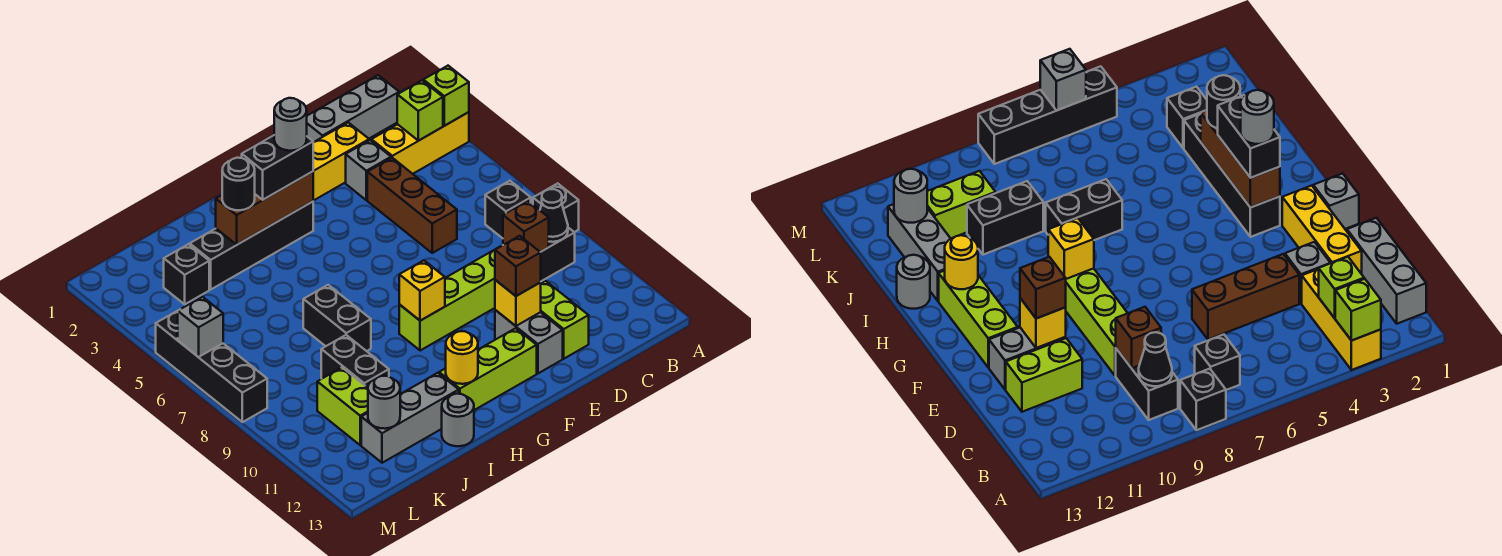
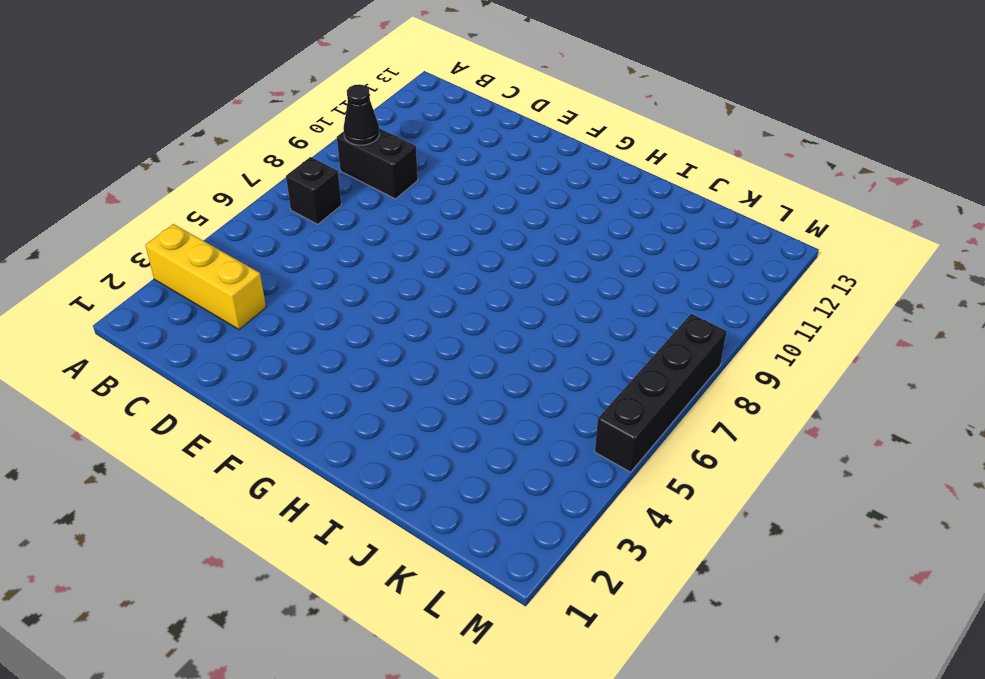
none -> black 1x1 brick [533,183,579,232]
none -> grey 1x3 brick [307,75,399,142]
none -> yellow 1x3 brick [313,122,369,201]
none -> grey 1x1 brick [346,140,391,200]

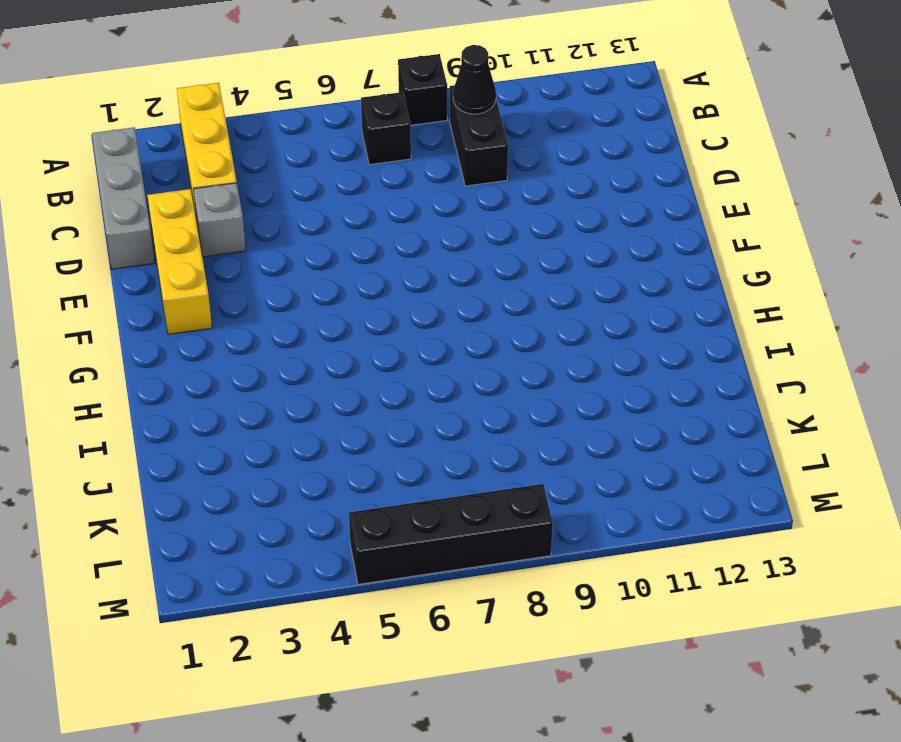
none -> brown 1x3 brick [367,158,457,253]
none -> lime 1x4 brick [399,246,501,351]
none -> lime 1x2 brick [541,281,589,359]
none -> grey 1x2 brick [495,310,563,374]

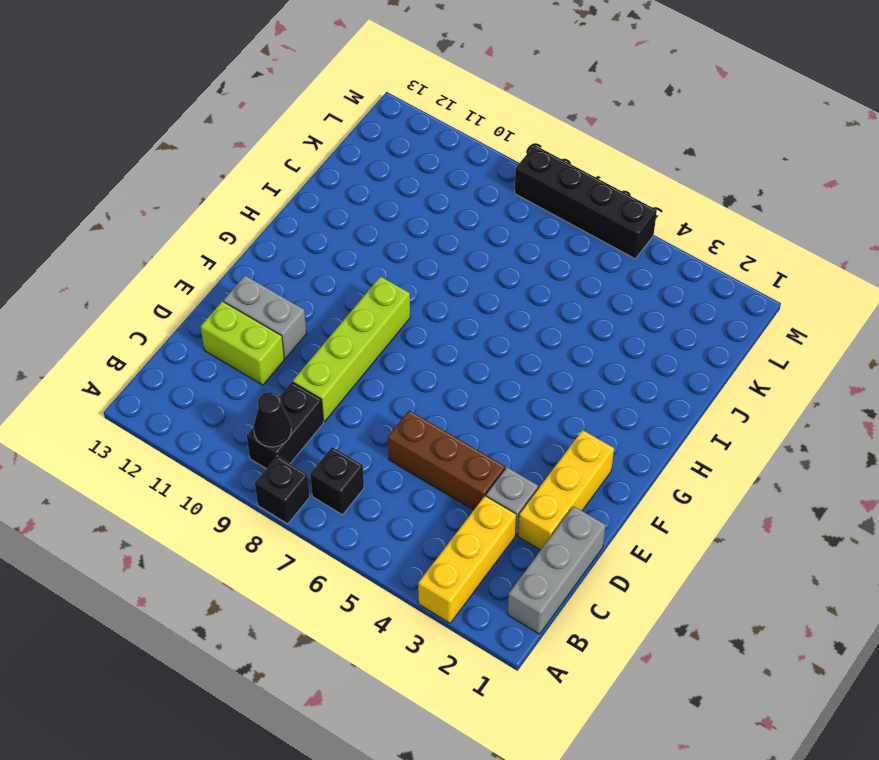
none -> grey 1x1 brick [1313,173,1359,229]
none -> lime 1x3 brick [439,328,537,410]
none -> black 1x4 brick [190,202,313,289]
none -> black 1x2 brick [303,285,371,351]

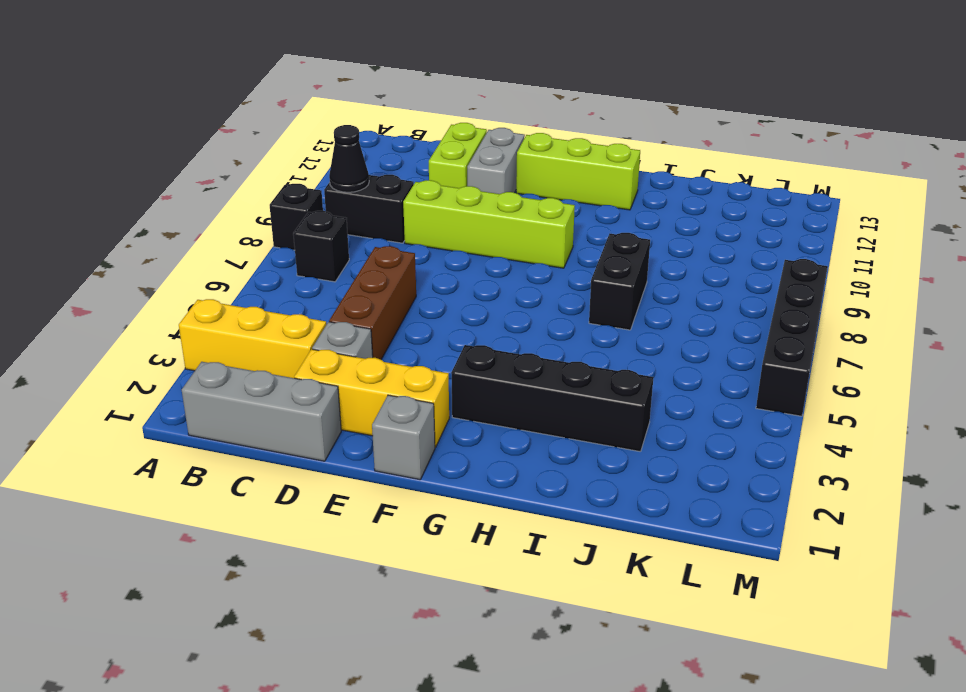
none -> grey 1x3 brick [361,373,459,463]
none -> grey 1x1 round brick [442,394,474,446]
none -> black 1x2 brick [321,335,389,388]
none -> black 1x1 brick [164,244,209,304]

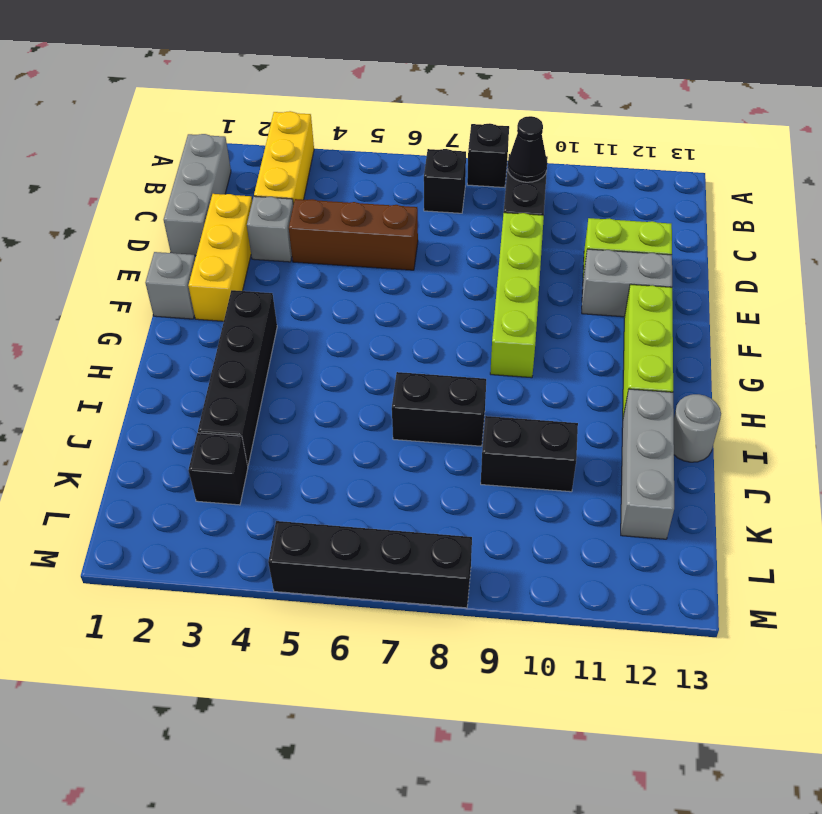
none -> lime 1x2 brick [317,368,368,445]
none -> lime 1x1 brick [423,66,469,126]
none -> lime 1x1 brick [397,80,443,141]
none -> brown 1x1 brick [503,201,549,252]

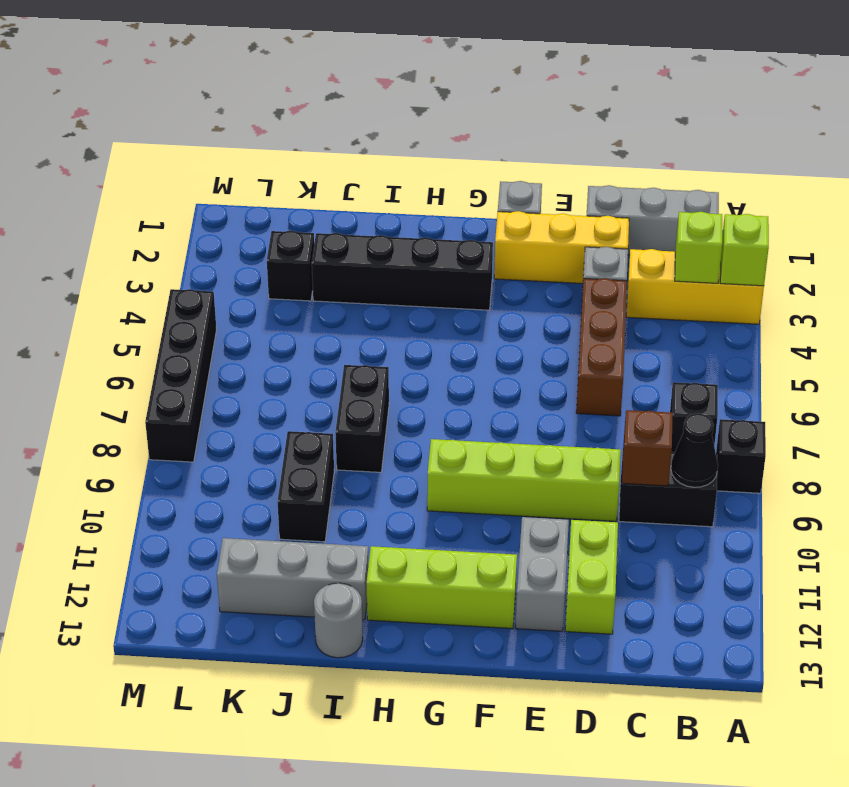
none -> lime 1x2 brick [317,368,368,445]
none -> yellow 1x1 brick [495,280,541,326]
none -> brown 1x3 brick [216,172,313,245]
none -> yellow 1x1 brick [399,260,445,321]

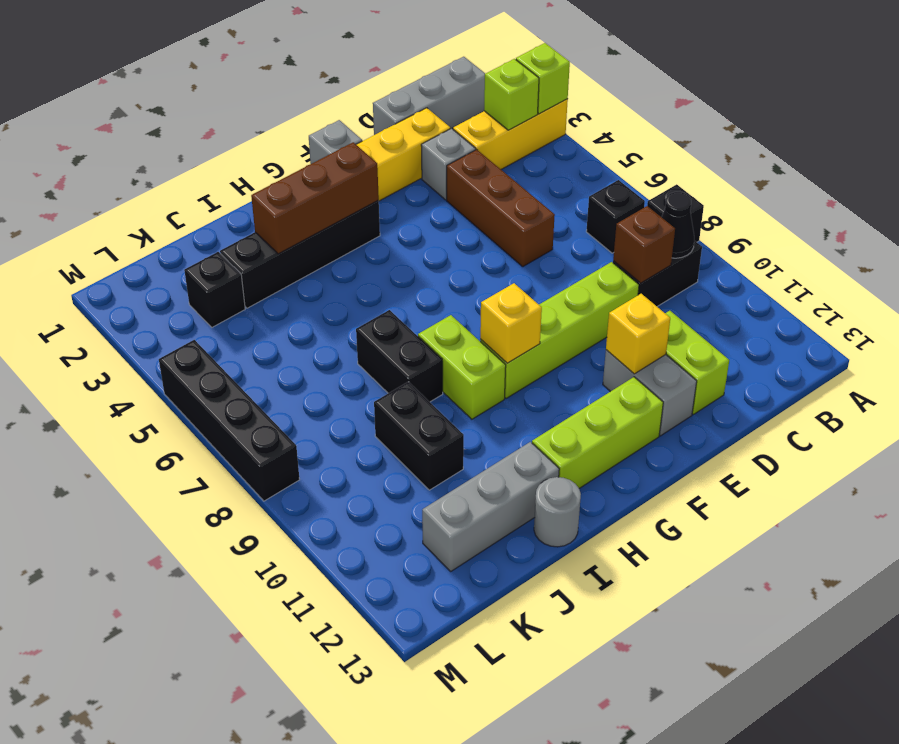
lime 1x2 brick [418,315,506,419] -> lime 1x2 brick moved to [317,368,368,445]
none -> yellow 1x1 round brick [446,331,478,384]
none -> grey 1x1 round brick [368,376,400,429]
none -> grey 1x1 brick [178,297,223,357]
none -> brown 1x1 brick [495,236,541,296]

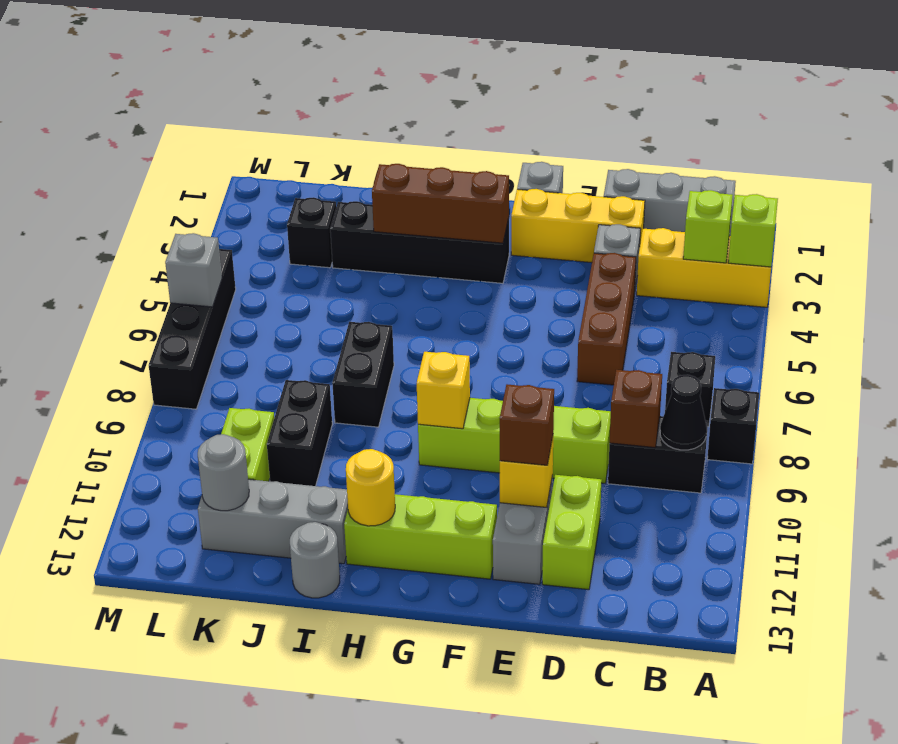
none -> black 1x2 brick [242,135,313,200]
none -> black 1x1 round brick [222,158,255,210]
none -> grey 1x1 round brick [274,98,307,151]

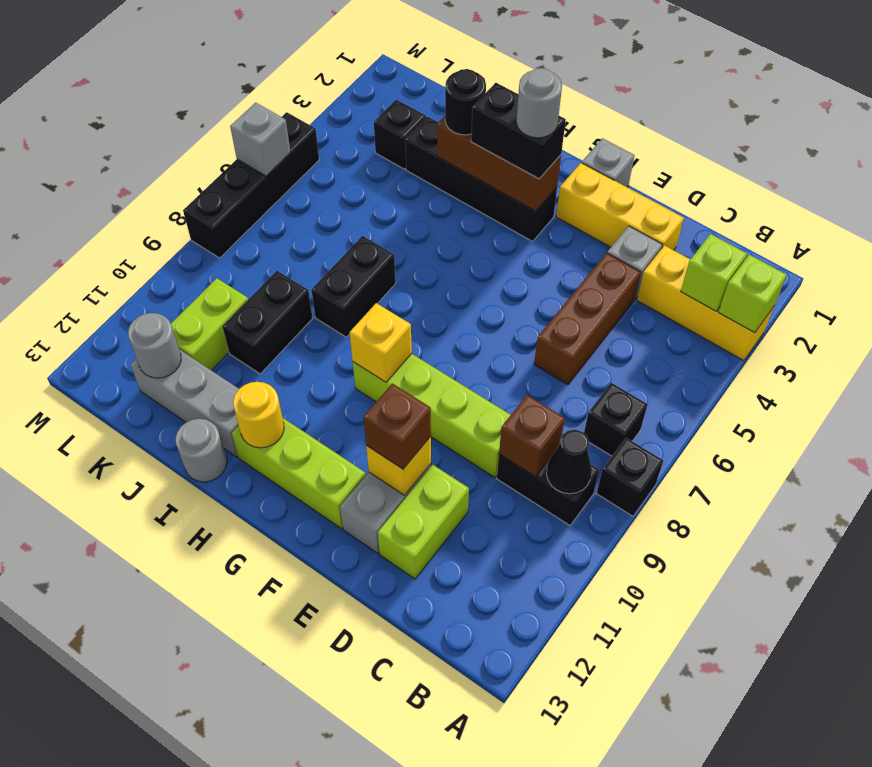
none -> grey 1x3 brick [307,75,399,142]

